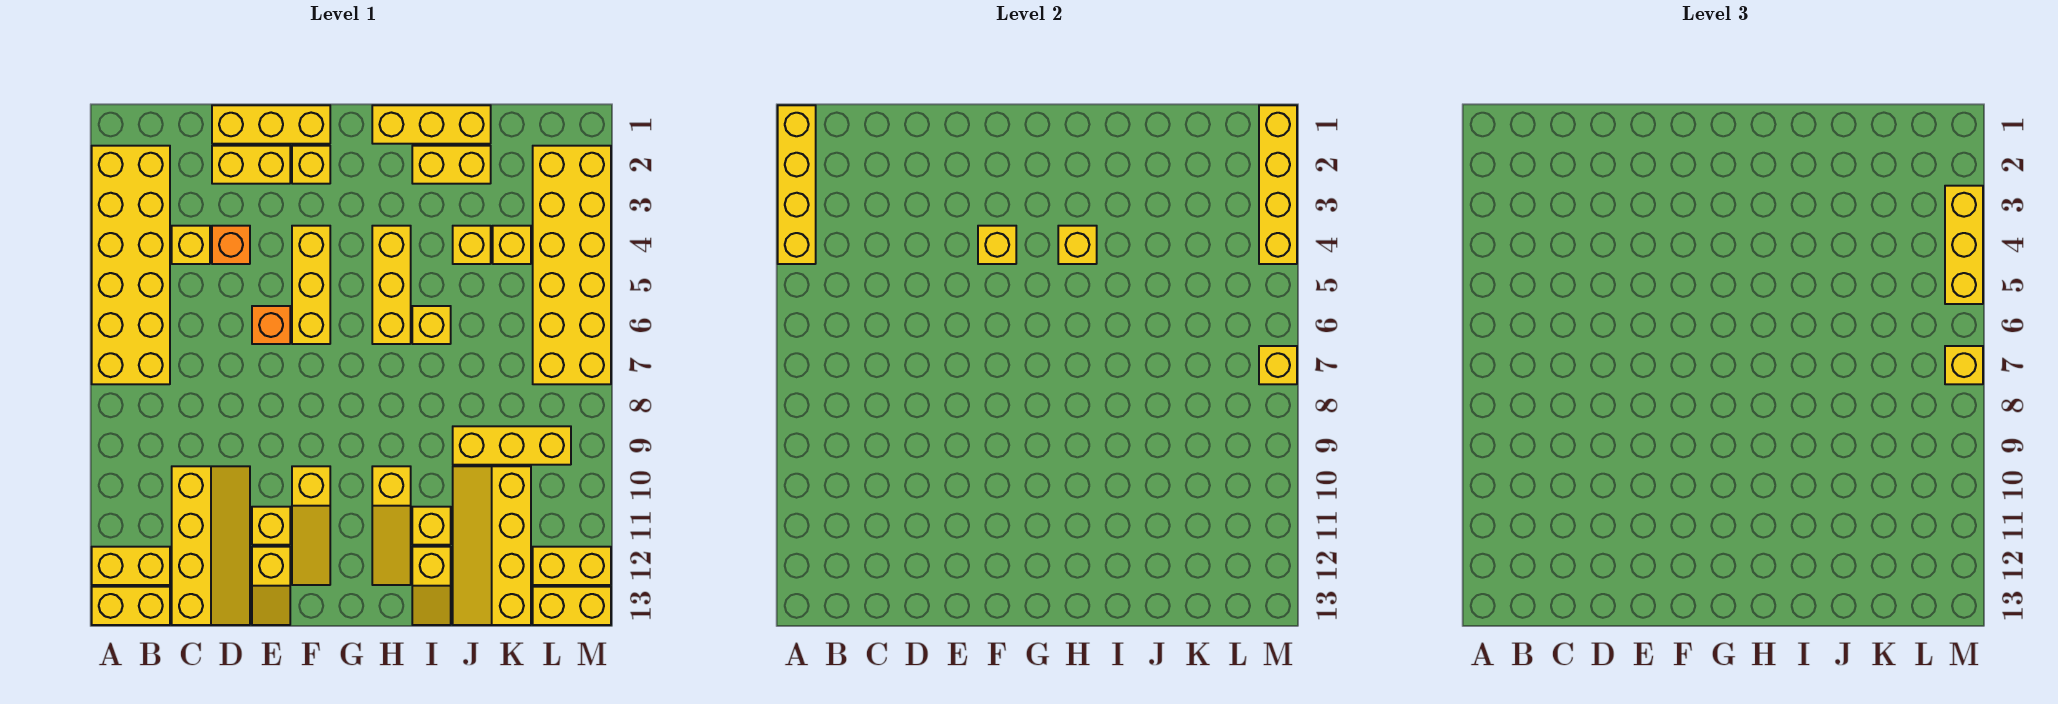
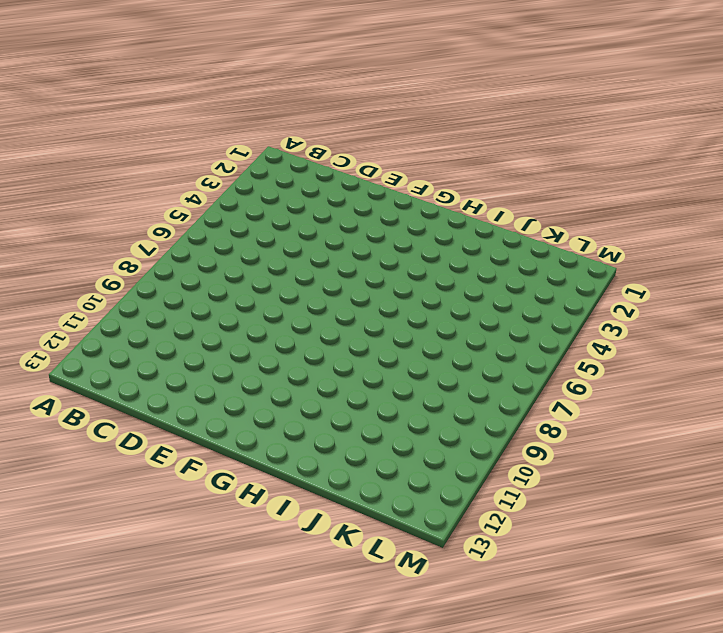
none -> yellow 2x6 brick [92,146,170,384]
none -> yellow 1x2 brick [92,547,170,585]
none -> yellow 1x2 brick [92,587,170,625]
none -> yellow 1x1 brick [172,226,210,264]

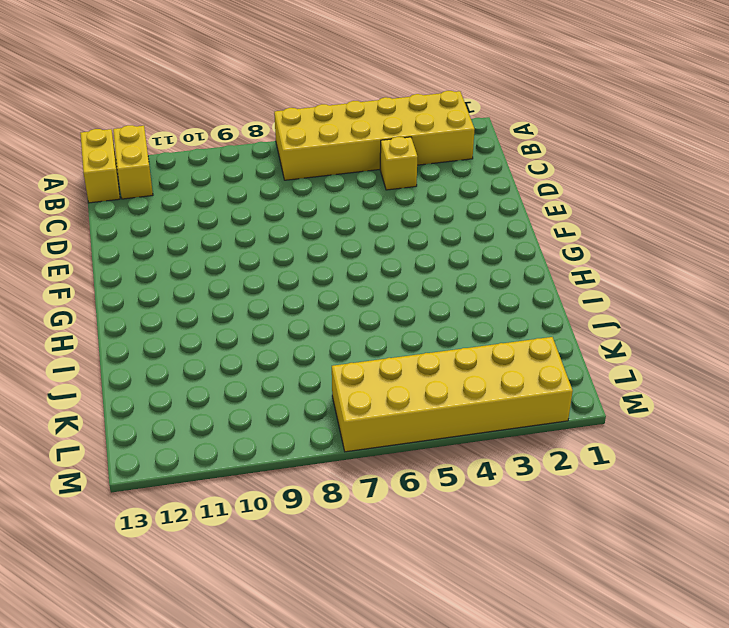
none -> yellow 2x4 slope [172,466,250,625]
none -> yellow 1x3 brick [212,105,330,144]
none -> yellow 1x2 brick [212,146,290,184]
none -> orange 1x1 brick [212,226,250,264]

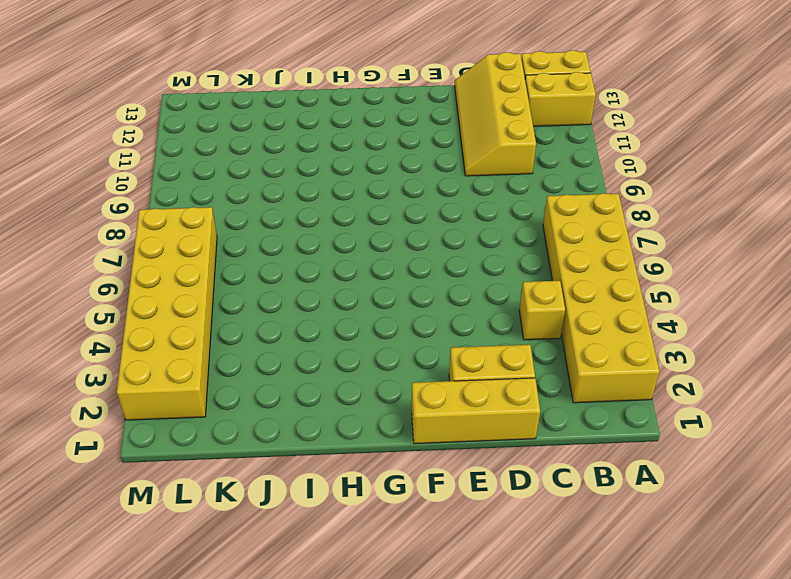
none -> orange 1x1 brick [212,226,250,264]
none -> orange 1x1 brick [252,306,290,344]
none -> yellow 1x1 brick [252,507,290,545]
none -> yellow 1x2 slope [252,547,290,625]

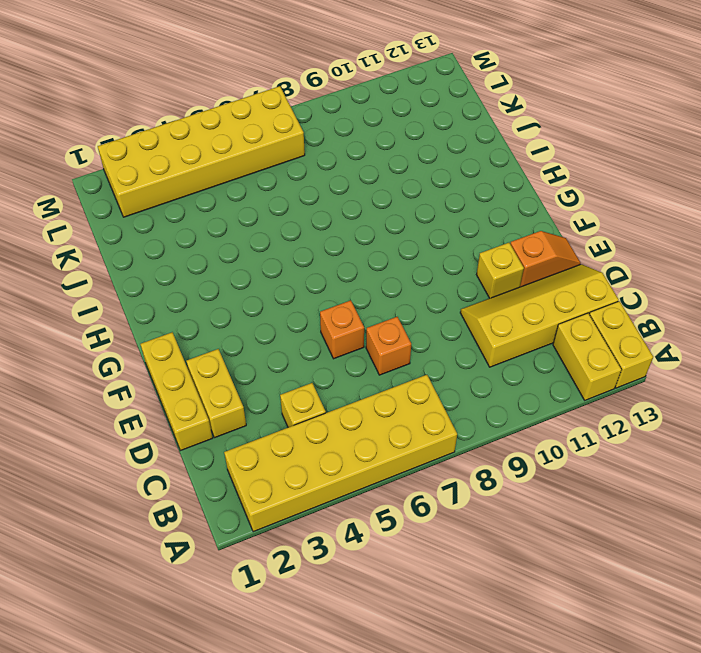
orange 1x1 brick [366,317,411,375] -> orange 1x1 brick moved to [212,226,250,264]
orange 1x2 slope [510,231,581,287] -> yellow 1x2 slope [252,547,290,625]
none -> yellow 1x1 brick [292,146,330,184]
none -> yellow 1x3 brick [292,226,330,344]
none -> yellow 1x3 slope [292,466,330,585]
none -> yellow 1x3 brick [372,105,491,144]

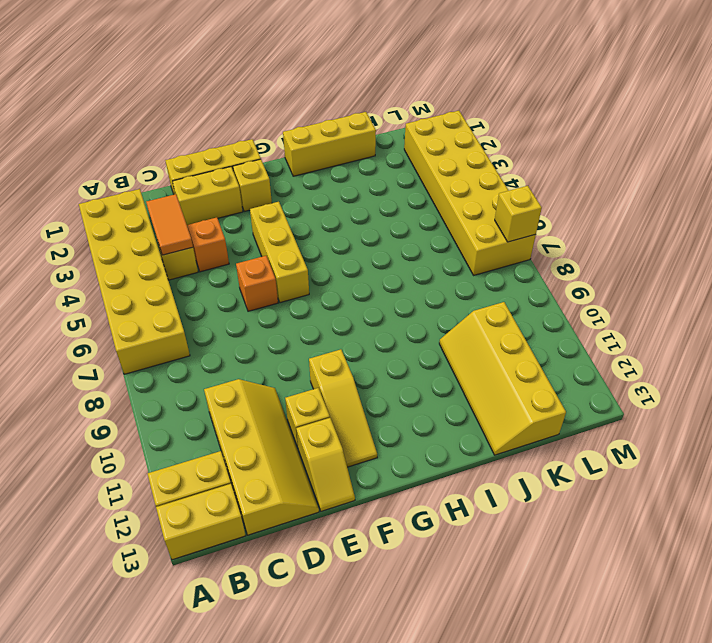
orange 1x2 tile [146,194,193,255] -> none
none -> yellow 1x3 brick [372,226,411,344]
none -> yellow 1x3 slope [372,466,411,585]
none -> yellow 1x2 brick [412,146,491,184]
none -> yellow 1x1 brick [412,306,451,344]

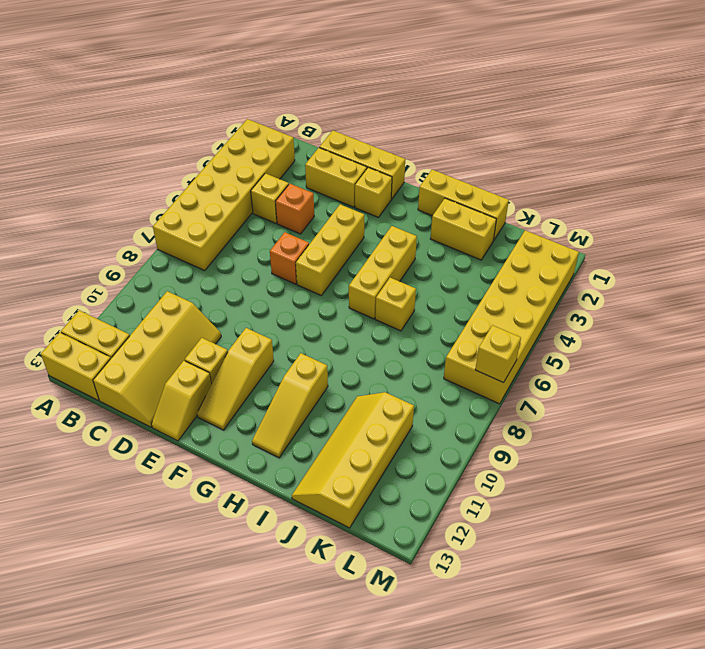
none -> yellow 1x1 brick [412,507,451,545]
none -> yellow 1x2 slope [412,547,451,625]
none -> yellow 1x1 brick [453,226,491,264]
none -> yellow 1x3 brick [453,426,571,465]

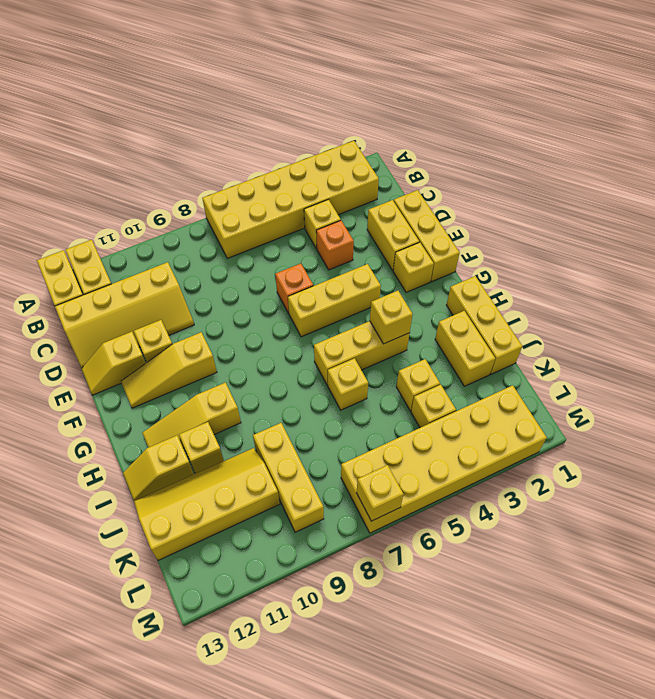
none -> yellow 1x2 brick [533,547,611,585]
none -> yellow 1x2 brick [533,587,611,625]
none -> yellow 1x4 brick [778,105,816,264]
none -> yellow 1x1 brick [978,226,1016,264]

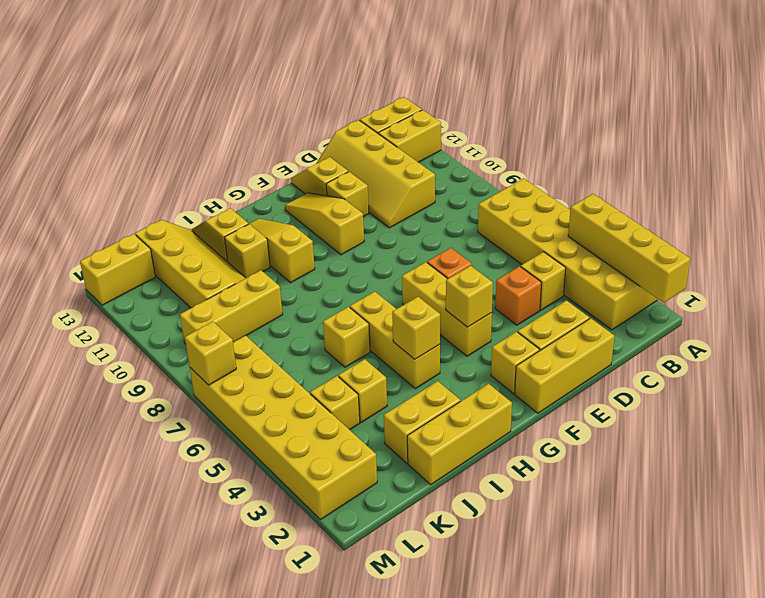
none -> yellow 1x2 brick [533,547,611,585]
none -> yellow 1x4 brick [1259,105,1297,264]
none -> yellow 1x3 brick [1945,186,1983,304]
none -> yellow 1x1 brick [1945,346,1983,384]

